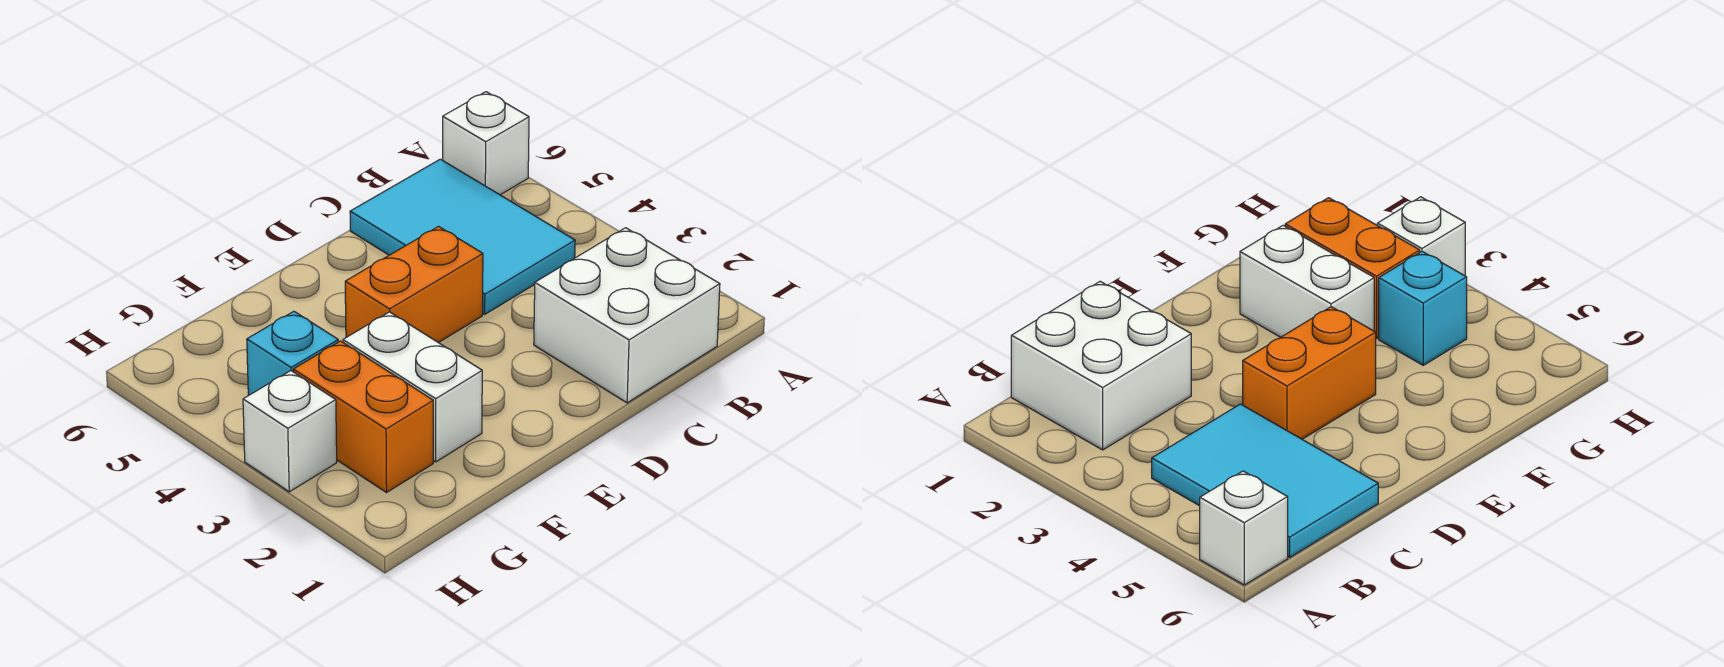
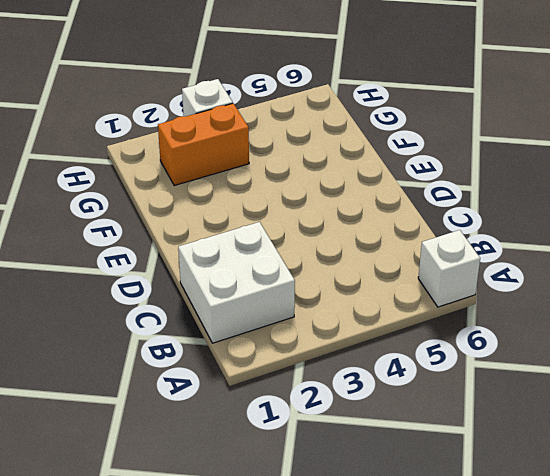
none -> cyan 2x3 tile [350,159,575,314]
none -> orange 1x2 brick [345,226,483,343]

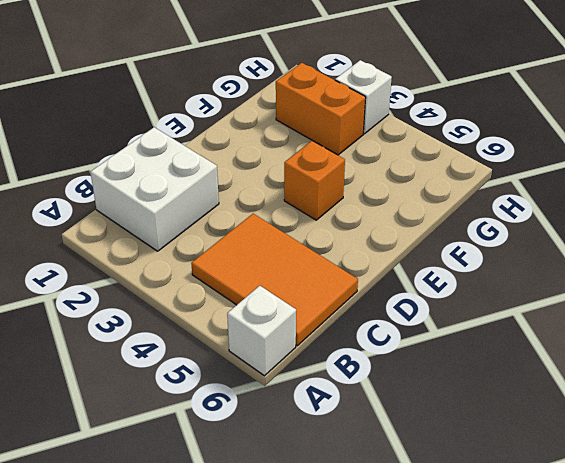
orange 2x3 tile [191,214,358,346] -> cyan 2x3 tile [350,159,575,314]
orange 1x1 brick [284,141,345,220] -> orange 1x2 brick [345,226,483,343]
none -> white 1x2 brick [343,312,482,462]
none -> cyan 1x1 brick [247,311,338,396]

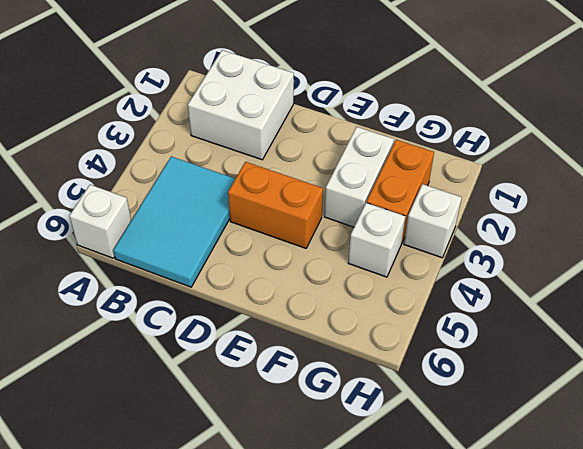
white 1x1 brick [348,203,405,277] -> cyan 1x1 brick [247,311,338,396]

